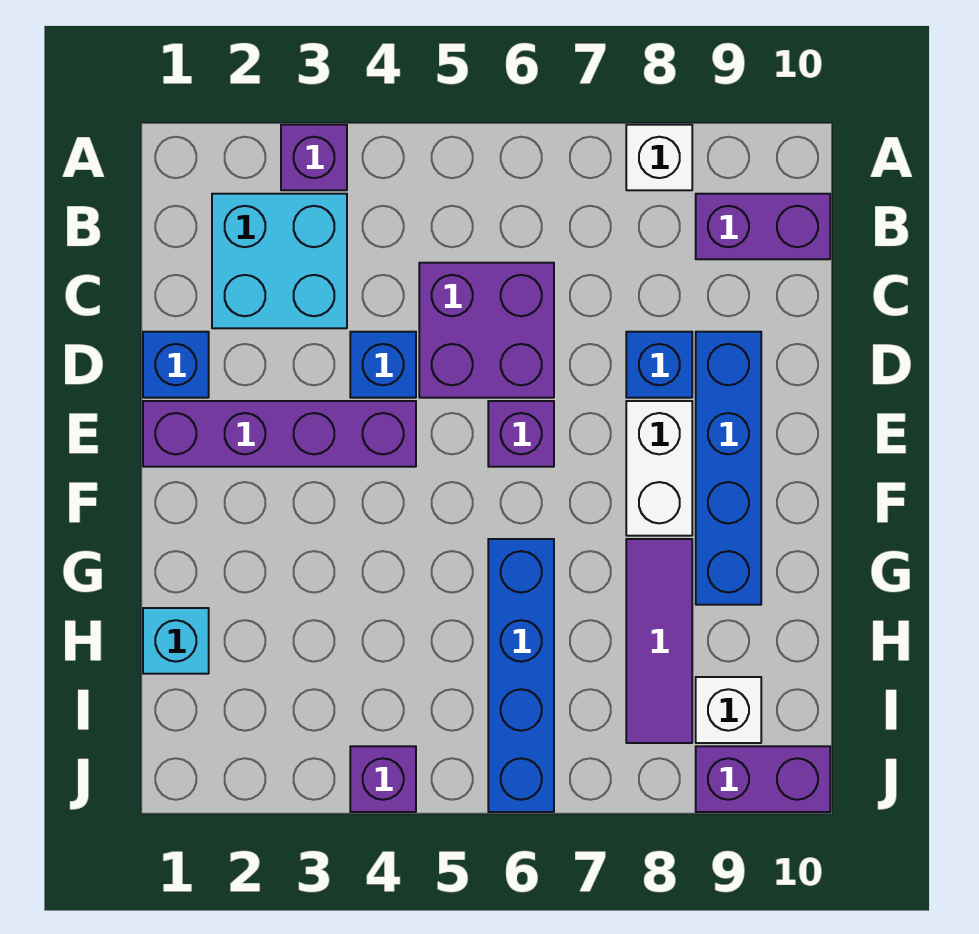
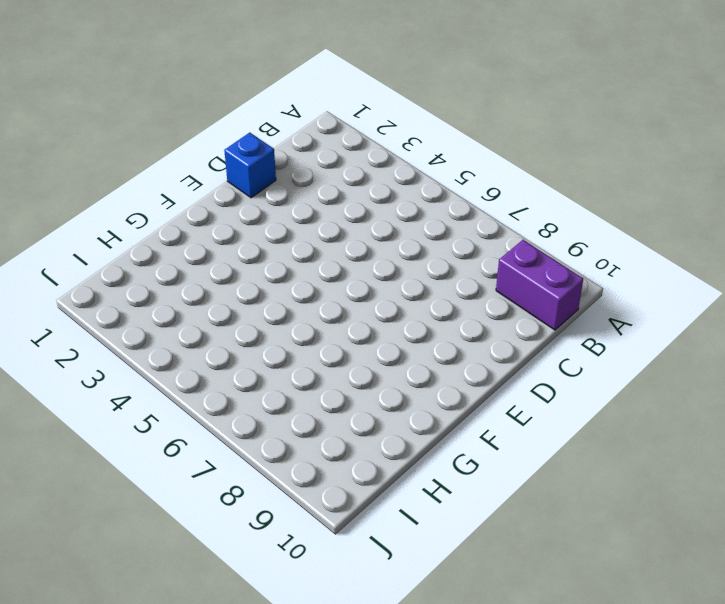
none -> purple 1x1 brick [281,125,347,190]
none -> white 1x1 brick [626,125,692,190]
none -> cyan 2x2 brick [212,194,347,328]

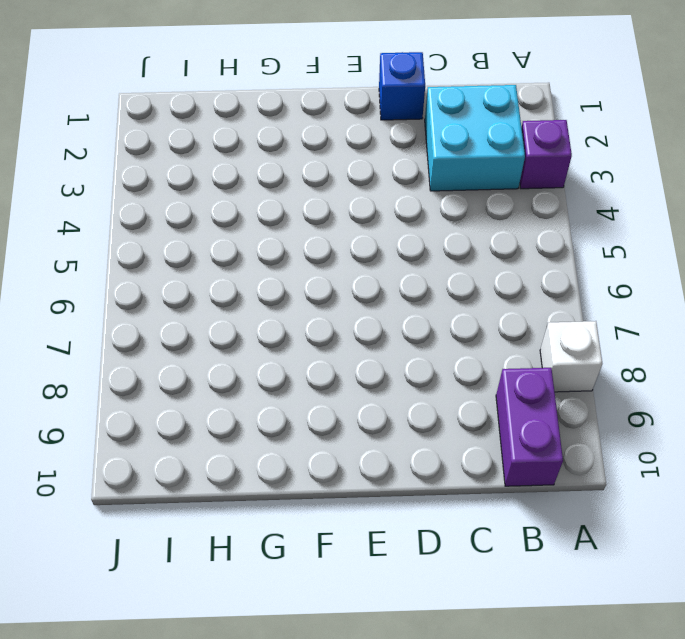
none -> purple 2x2 brick [419,263,554,398]
none -> blue 1x1 brick [350,332,416,398]
none -> blue 1x1 brick [626,332,692,398]

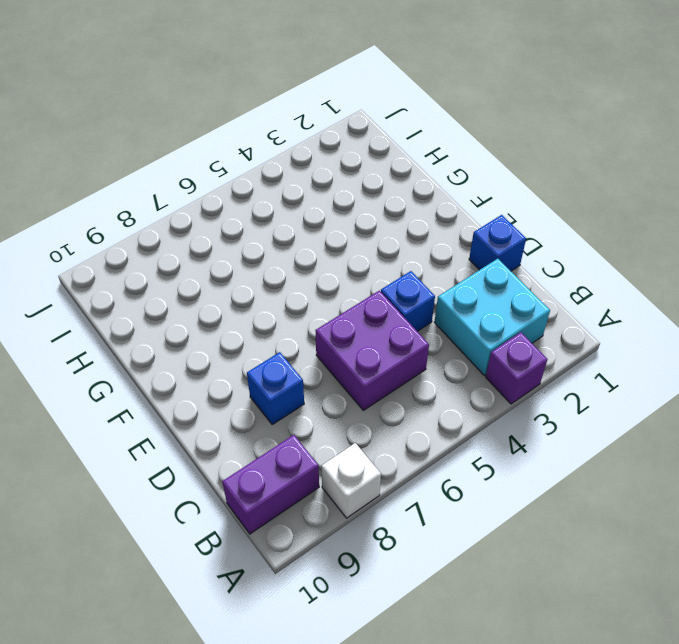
none -> blue 1x4 brick [696,332,761,605]
none -> purple 1x4 brick [143,401,416,467]
none -> purple 1x1 brick [488,401,554,467]

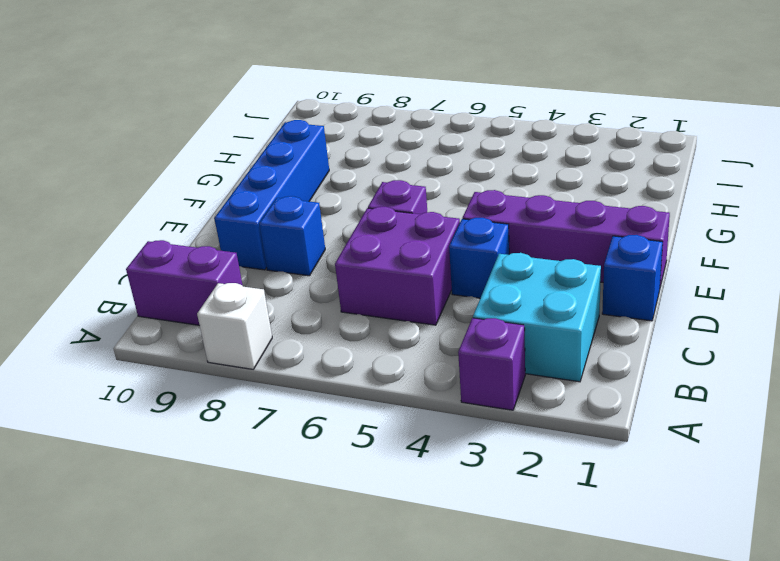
none -> white 1x2 brick [626,401,692,536]
none -> blue 1x4 brick [488,539,554,812]
none -> purple 1x3 tile [626,539,692,743]

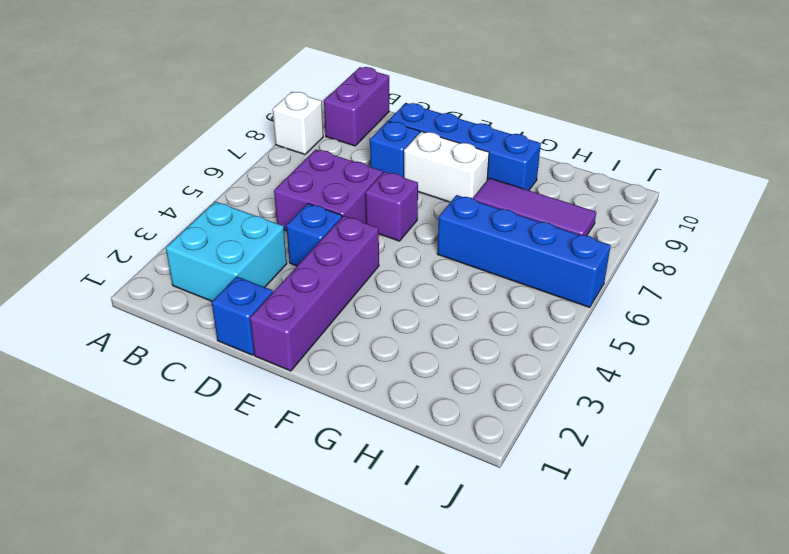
none -> purple 1x1 brick [281,125,347,190]
none -> cyan 1x1 brick [143,608,209,674]
none -> white 1x1 brick [696,677,761,743]

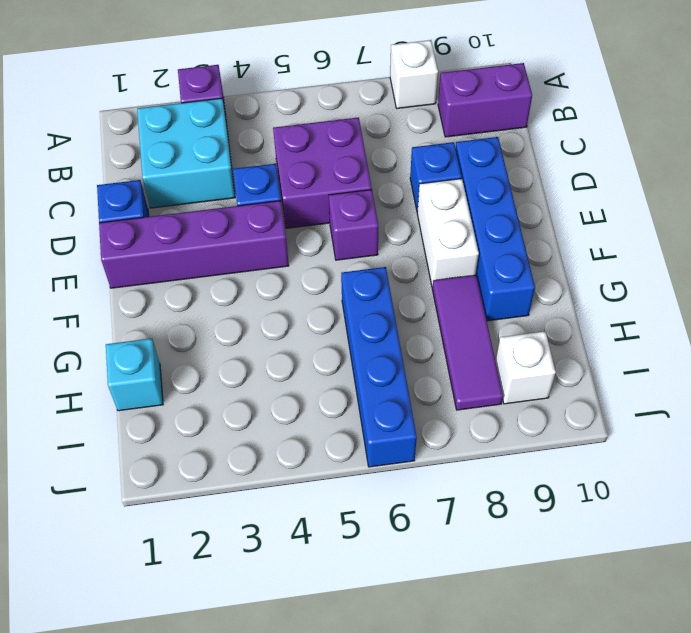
none -> purple 1x1 brick [350,746,416,812]
none -> purple 1x2 brick [696,746,830,812]

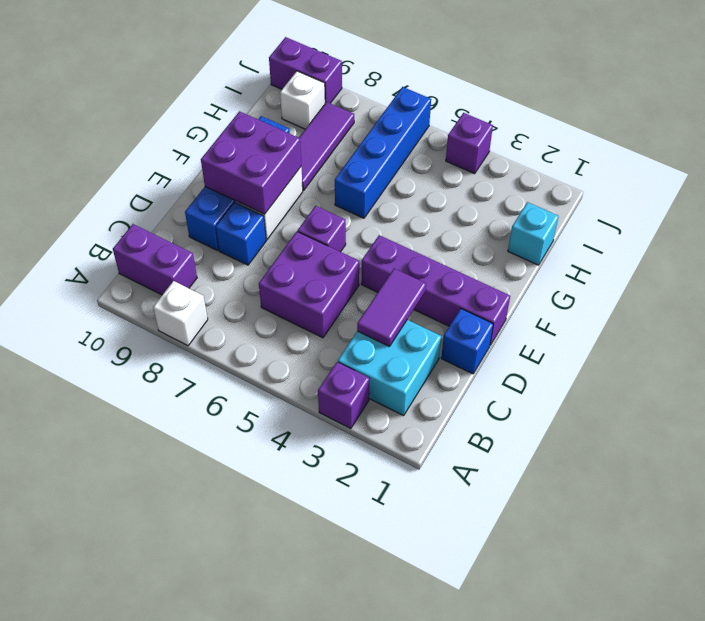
purple 1x2 tile [357,269,426,347] -> none
purple 2x2 brick [201,111,301,214] -> none
none -> blue 1x1 brick [350,332,416,398]

